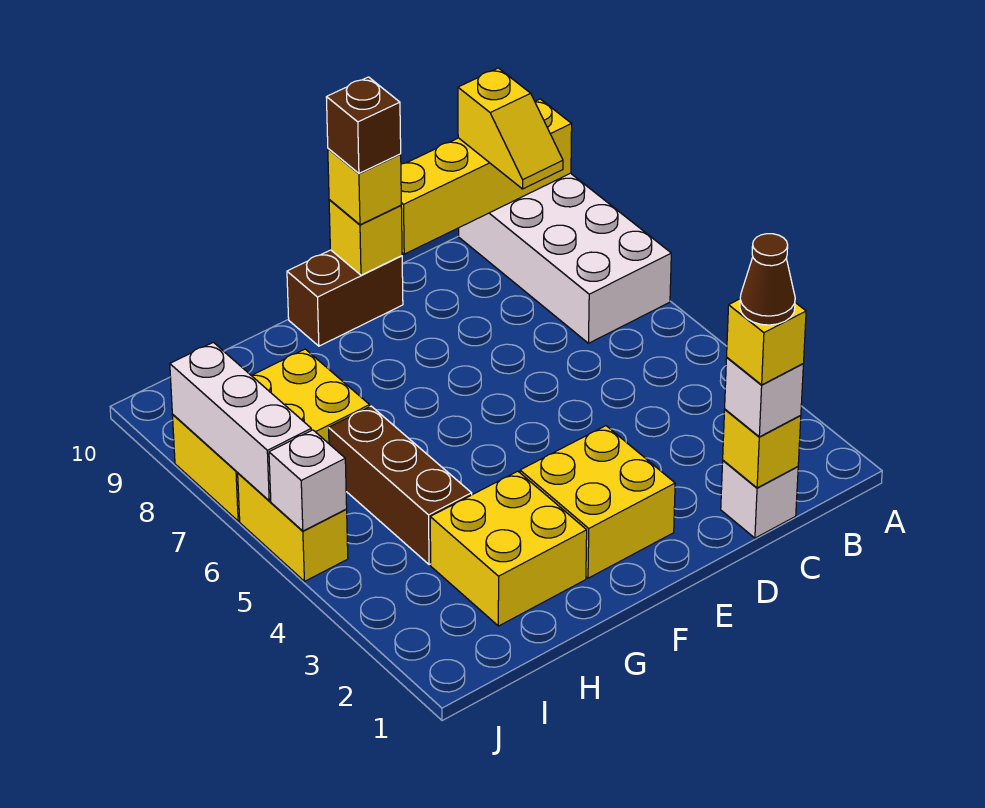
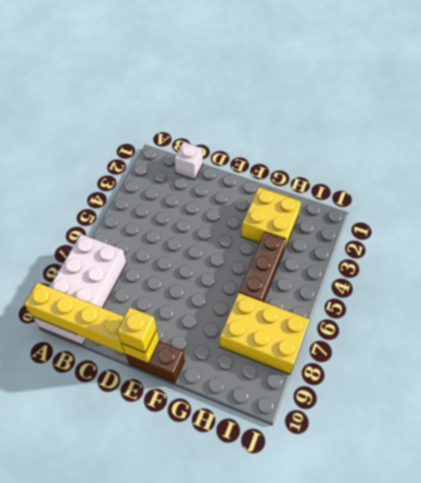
none -> yellow 2x2 brick [520,426,675,578]
none -> yellow 1x2 brick [238,473,348,581]
none -> yellow 1x1 brick [723,410,801,488]

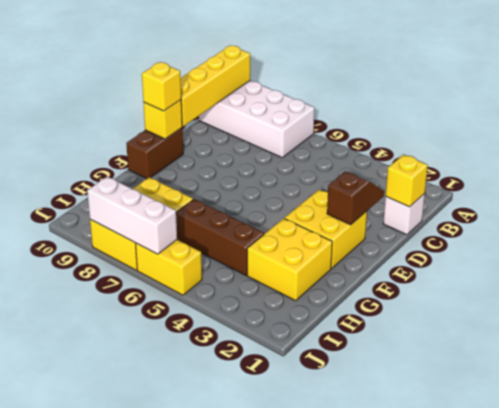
brown 1x2 slope [327,171,384,225] -> none
none -> white 1x1 brick [269,430,347,531]
none -> yellow 1x2 slope [458,68,563,189]
none -> white 1x1 brick [725,358,803,437]

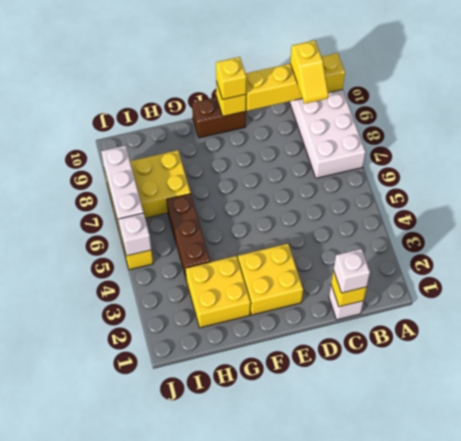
none -> yellow 1x1 brick [727,299,806,385]
none -> brown 1x1 brick [326,77,401,173]
none -> brown 1x1 cone [740,234,795,325]

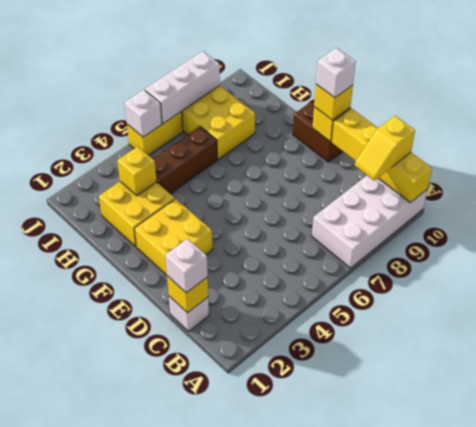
white 1x1 brick [316,48,356,98] -> brown 1x1 brick [326,77,401,173]
yellow 1x1 brick [117,147,157,196] -> yellow 1x1 brick moved to [727,299,806,385]
none -> brown 1x1 cone [740,234,795,325]

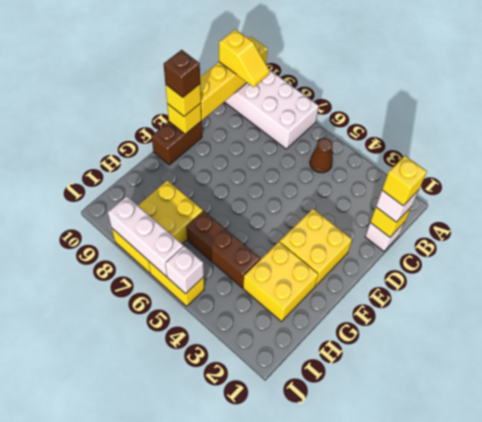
brown 1x1 cone [310,138,333,173] -> brown 1x1 cone moved to [740,234,795,325]

